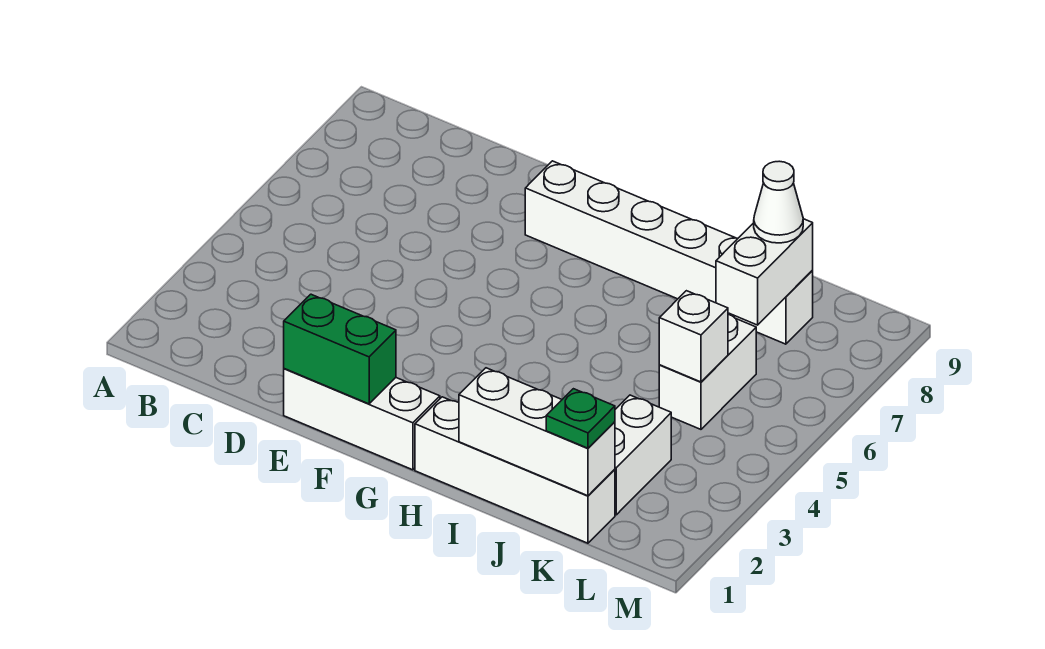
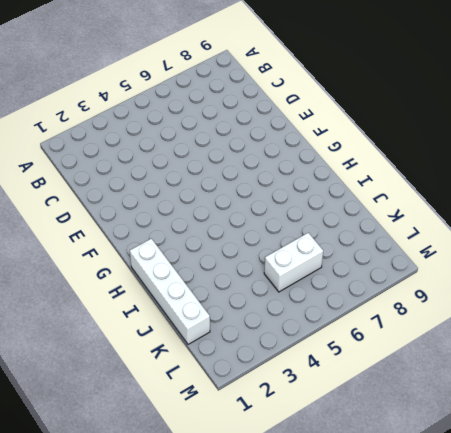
none -> white 1x3 brick [284,369,440,470]
none -> white 1x6 brick [525,161,813,344]

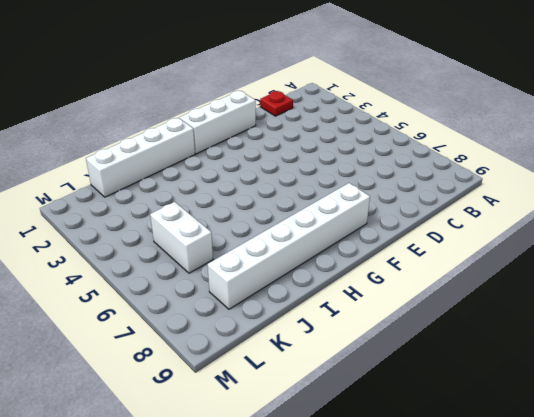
red 1x1 plate [260,91,293,116] -> none
none -> white 1x2 brick [615,395,671,515]
none -> green 1x2 brick [284,294,396,404]

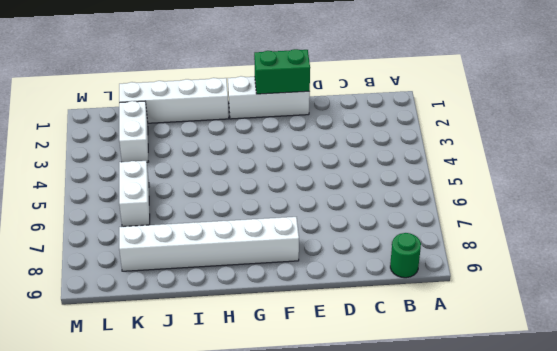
green 1x1 round brick [390,233,421,278] -> none
none -> white 1x3 brick [459,368,615,496]
none -> white 1x1 brick [659,291,728,382]

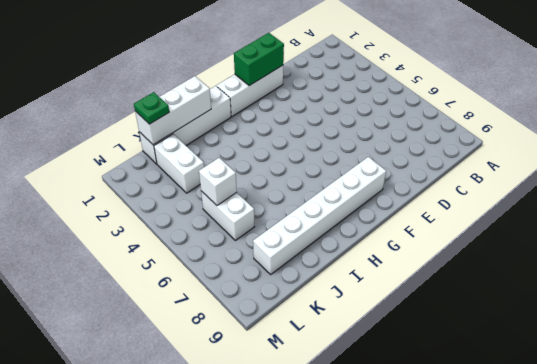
none -> white 1x2 brick [716,219,813,325]
none -> white 1x1 cone [754,161,803,243]

